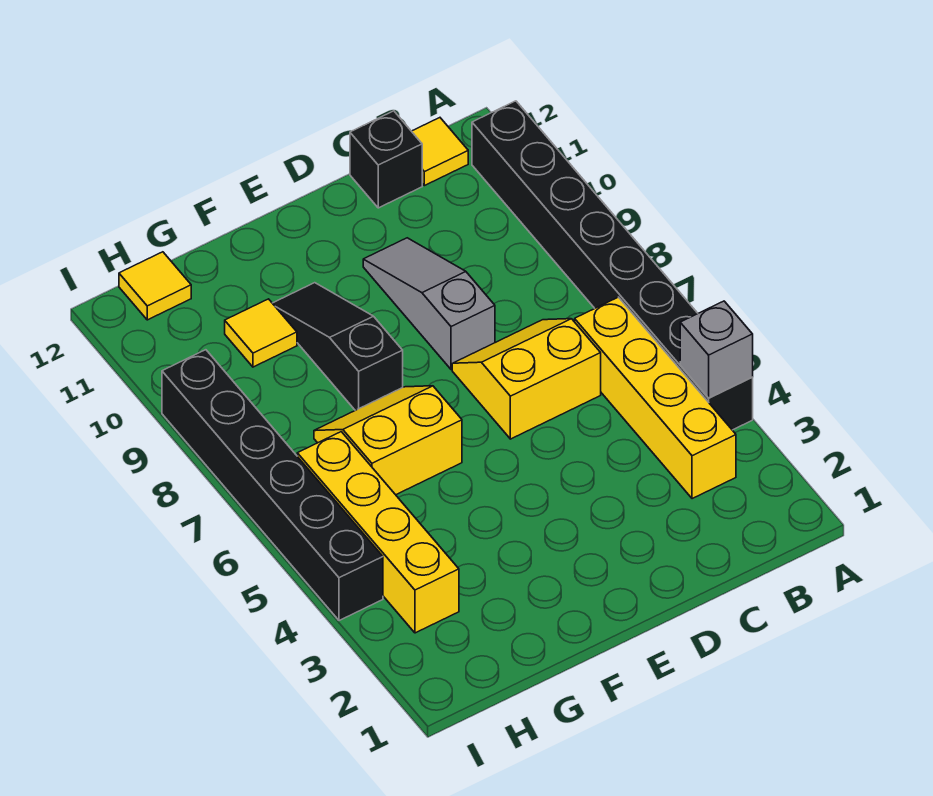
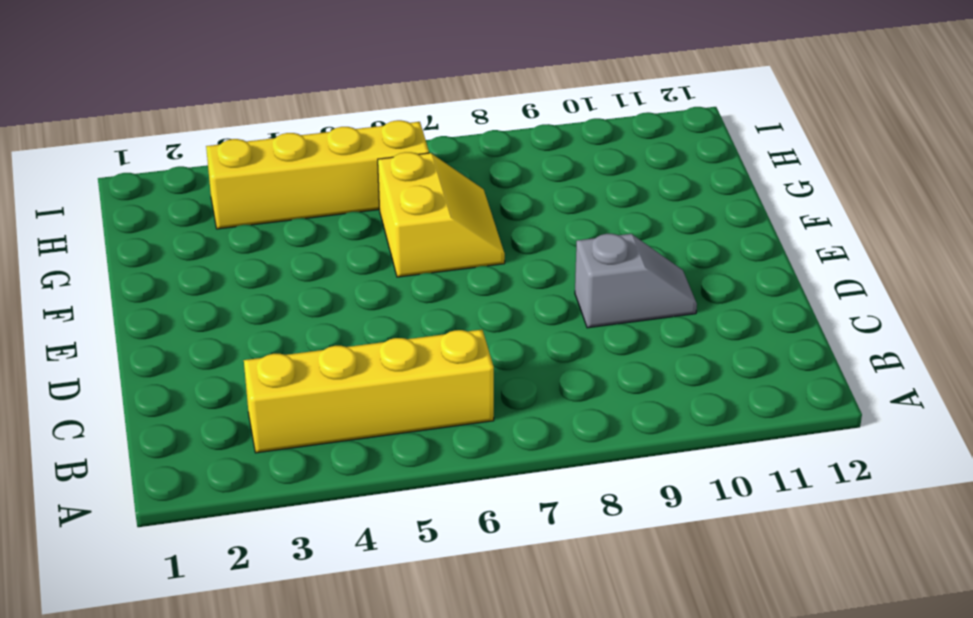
grey 1x2 slope [575,234,697,328] -> grey 1x3 slope [363,238,495,369]
none -> black 1x8 brick [472,101,753,430]
none -> yellow 1x1 tile [412,118,468,186]
none -> yellow 2x2 slope [452,319,601,439]

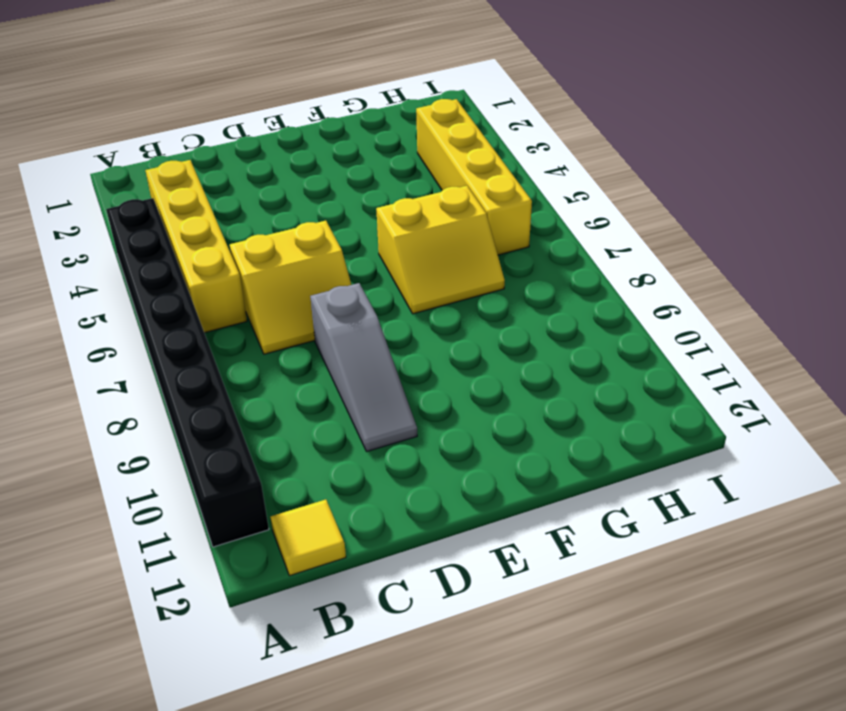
none -> black 1x1 brick [350,111,422,208]
none -> black 1x3 slope [273,283,403,410]
none -> yellow 1x1 tile [225,299,297,367]

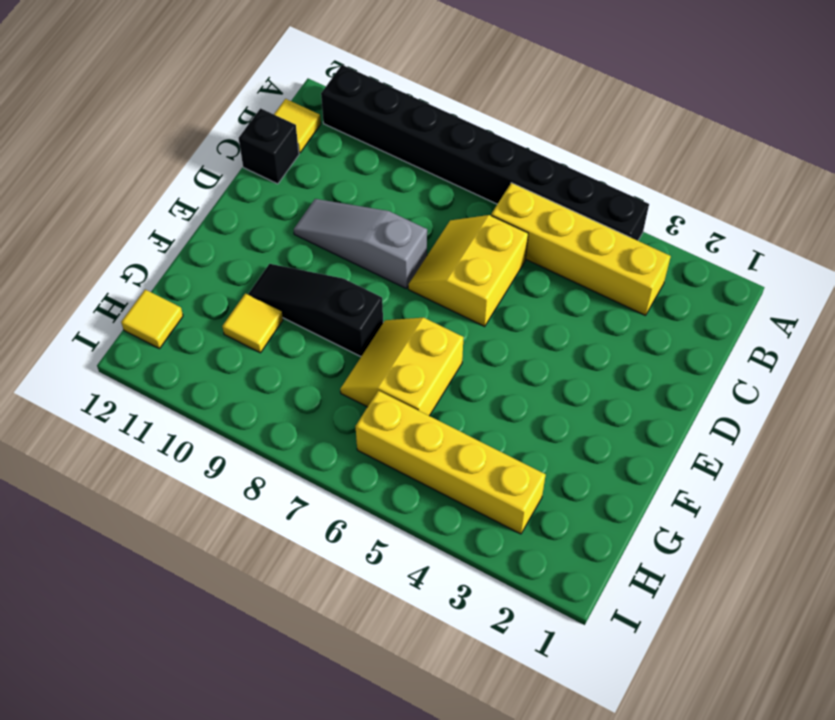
none -> black 1x6 brick [162,350,383,621]
none -> grey 1x1 brick [680,301,753,398]

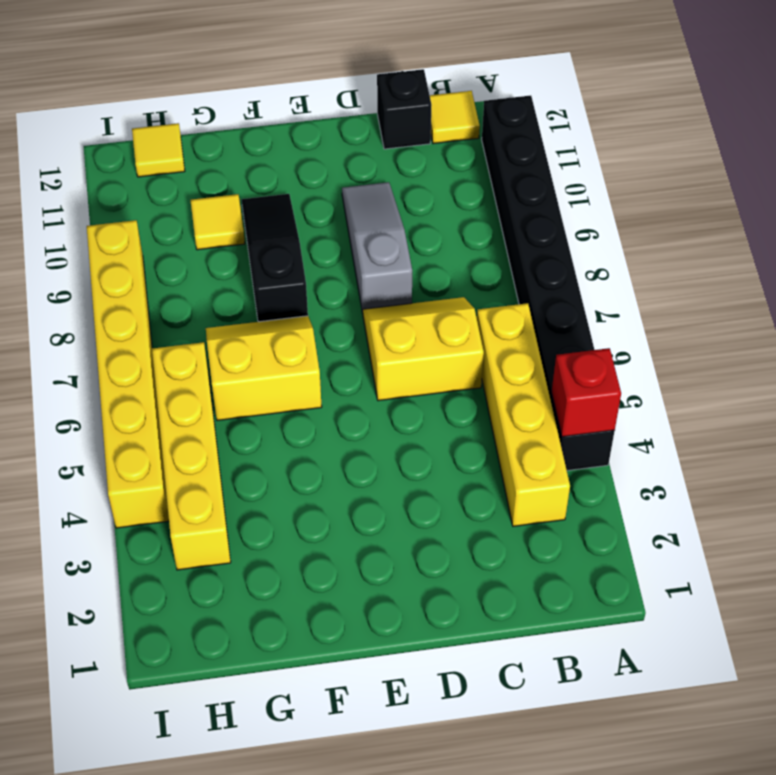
red 1x1 brick [552,348,621,437] -> grey 1x1 brick [680,301,753,398]
yellow 1x6 brick [87,220,169,528] -> black 1x6 brick [162,350,383,621]

